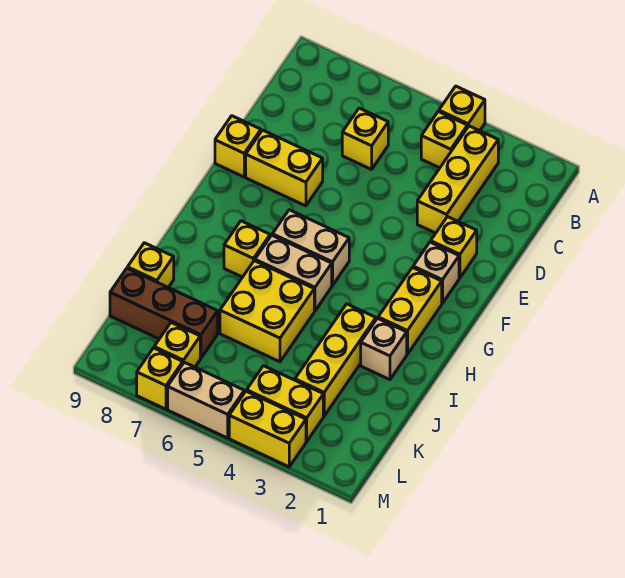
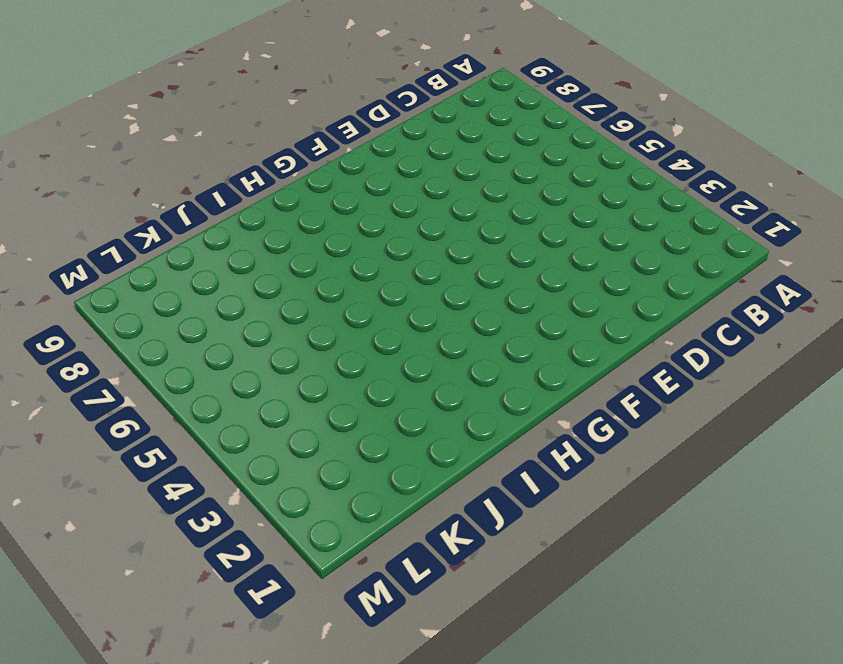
none -> yellow 1x1 brick [439,86,485,131]
none -> yellow 1x3 brick [417,126,498,233]
none -> yellow 1x1 brick [421,112,467,168]

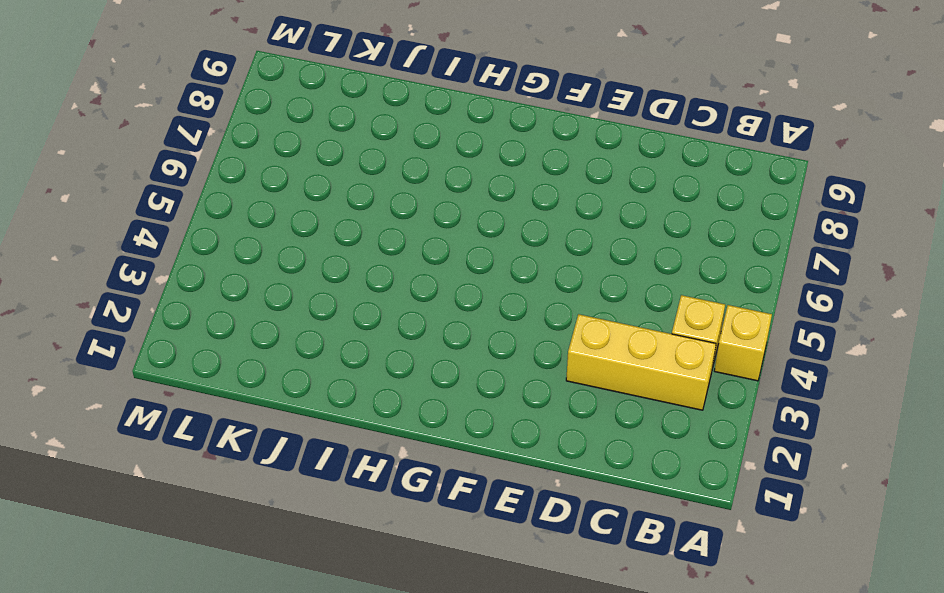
none -> yellow 1x1 brick [342,108,388,169]
none -> yellow 1x1 brick [431,217,477,278]
none -> yellow 1x2 brick [246,130,323,206]

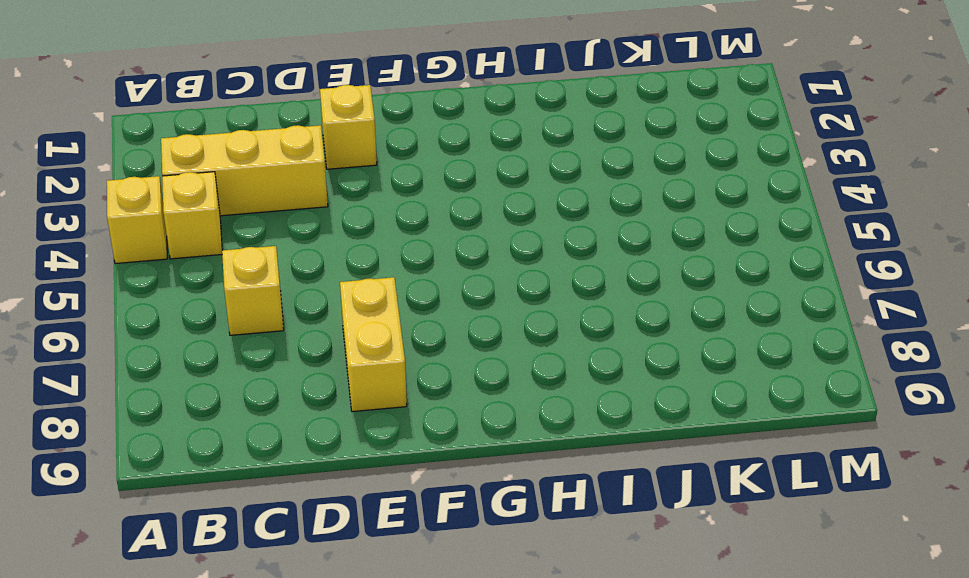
none -> yellow 1x1 brick [215,116,261,177]
none -> tan 1x1 brick [413,242,459,303]
none -> yellow 1x2 brick [378,268,442,354]

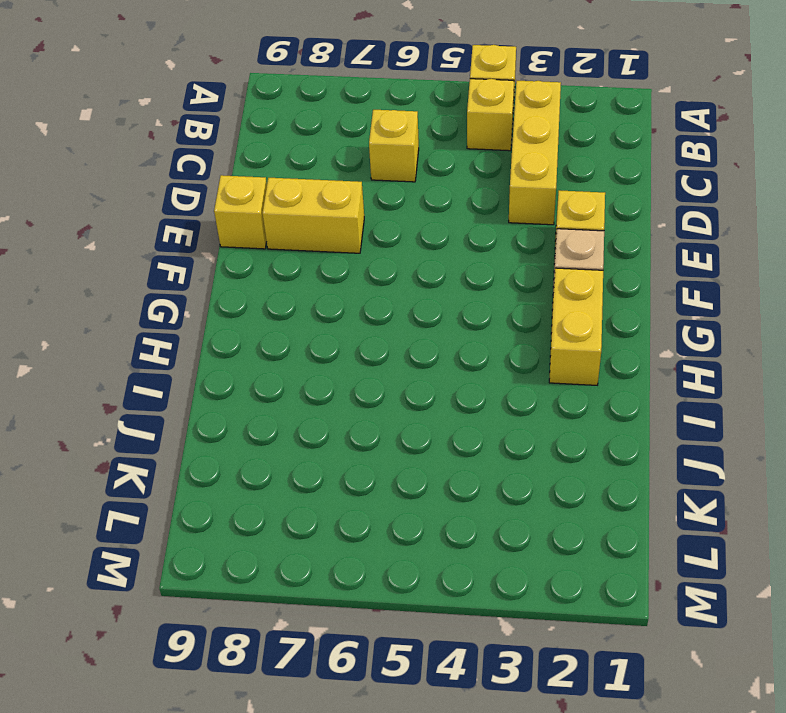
none -> tan 1x2 brick [272,210,349,286]
none -> tan 1x2 brick [255,235,332,311]
none -> yellow 1x1 brick [224,221,270,277]

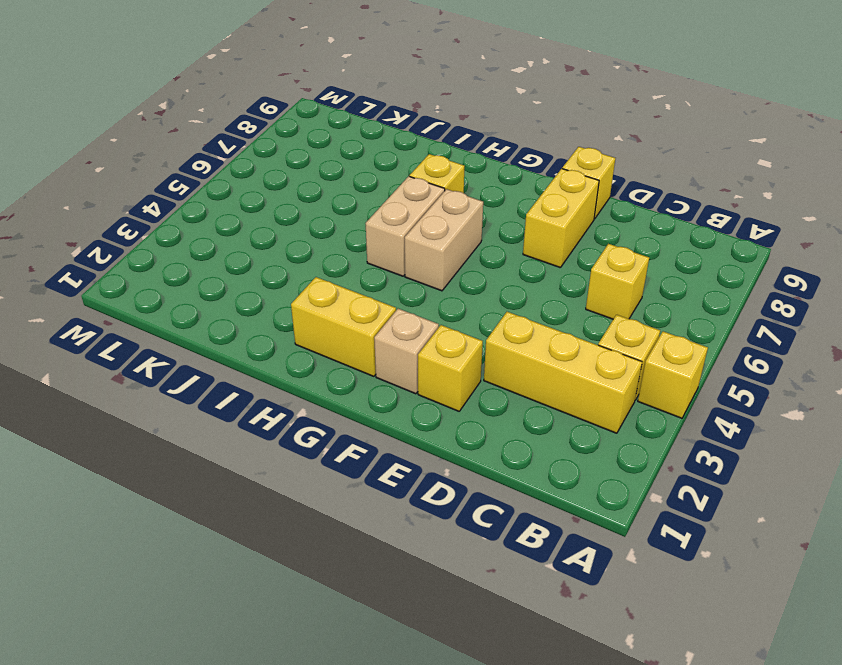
none -> tan 1x1 brick [361,318,407,380]
none -> yellow 1x3 brick [295,304,376,416]
none -> yellow 2x2 brick [220,261,314,362]

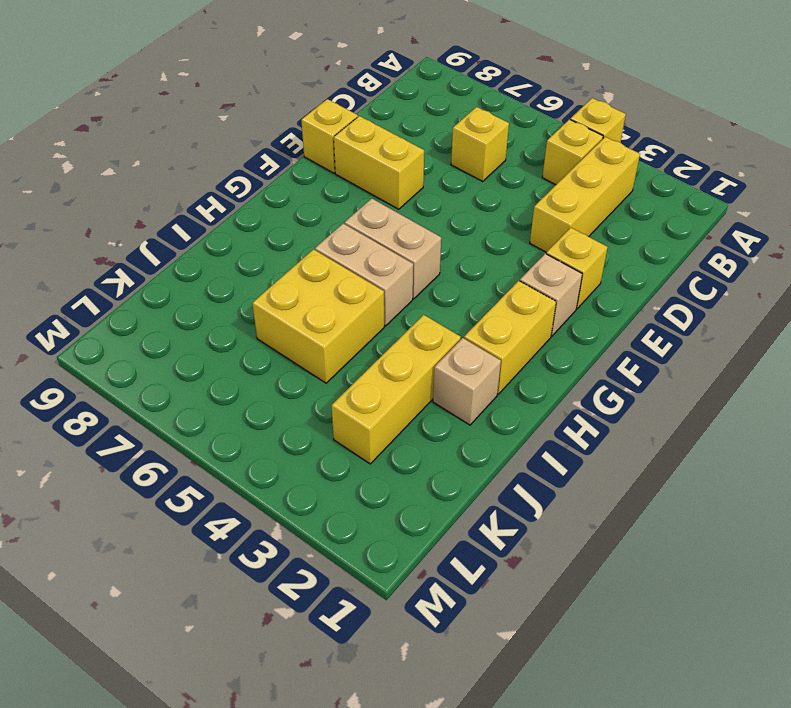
none -> yellow 1x1 brick [224,221,270,277]
none -> yellow 1x1 brick [128,243,174,287]
none -> brown 1x3 brick [110,268,218,358]

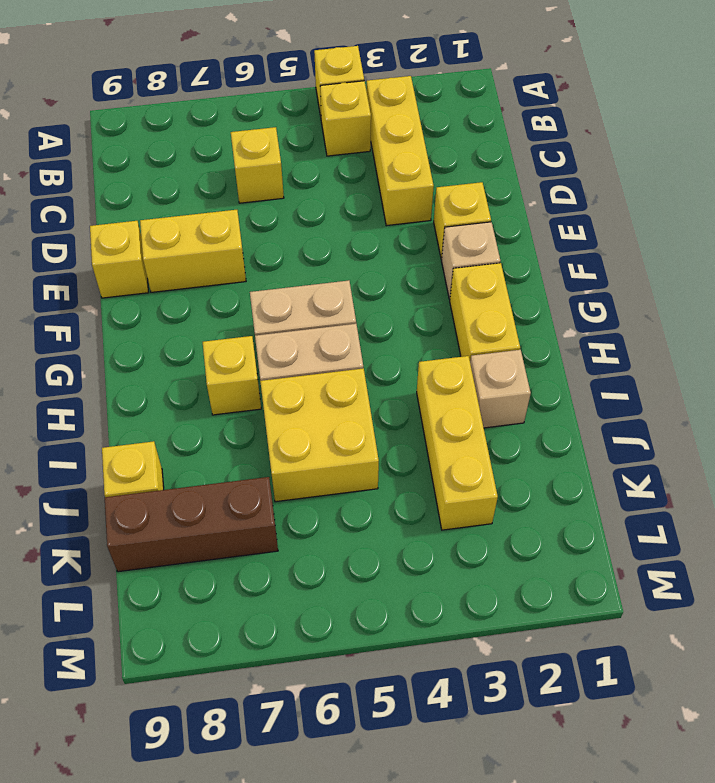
none -> yellow 1x2 brick [247,366,323,441]
none -> yellow 1x1 brick [154,323,200,367]
none -> yellow 1x2 brick [229,391,306,467]

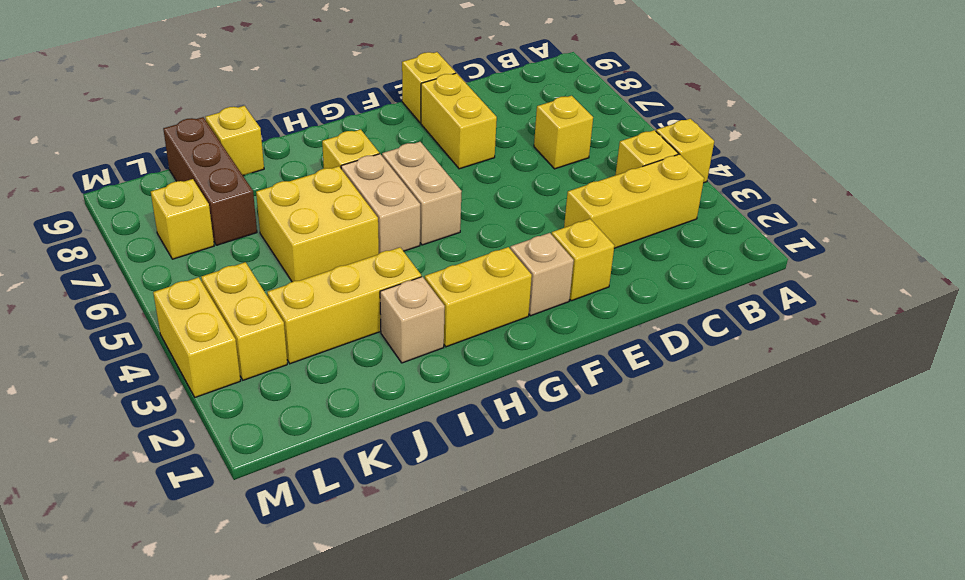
none -> tan 1x2 brick [168,362,244,438]
none -> yellow 1x1 brick [137,348,183,409]

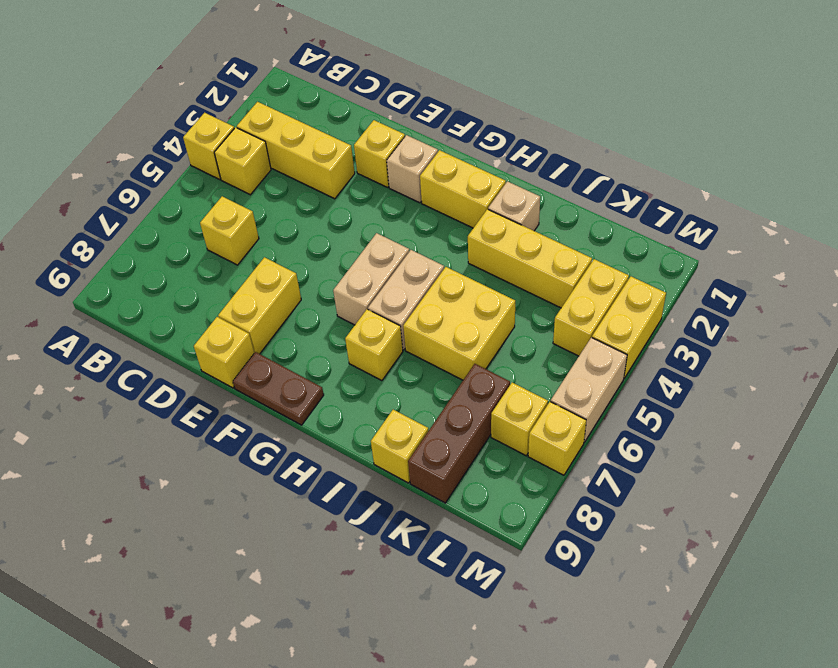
brown 1x2 plate [233,352,324,425] -> none

